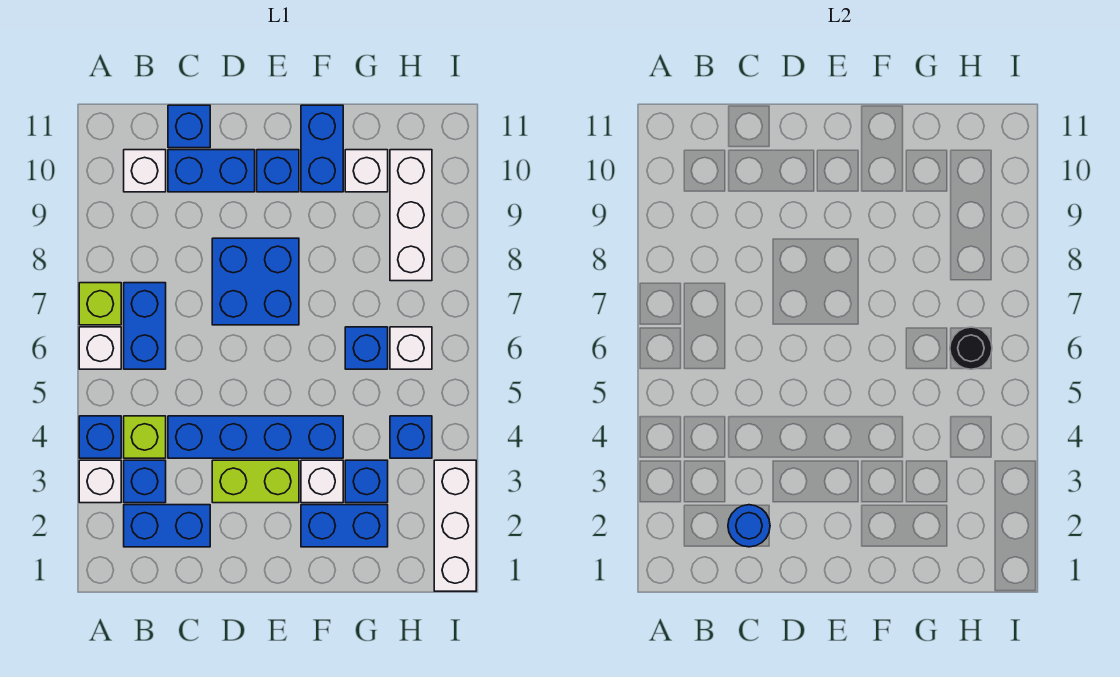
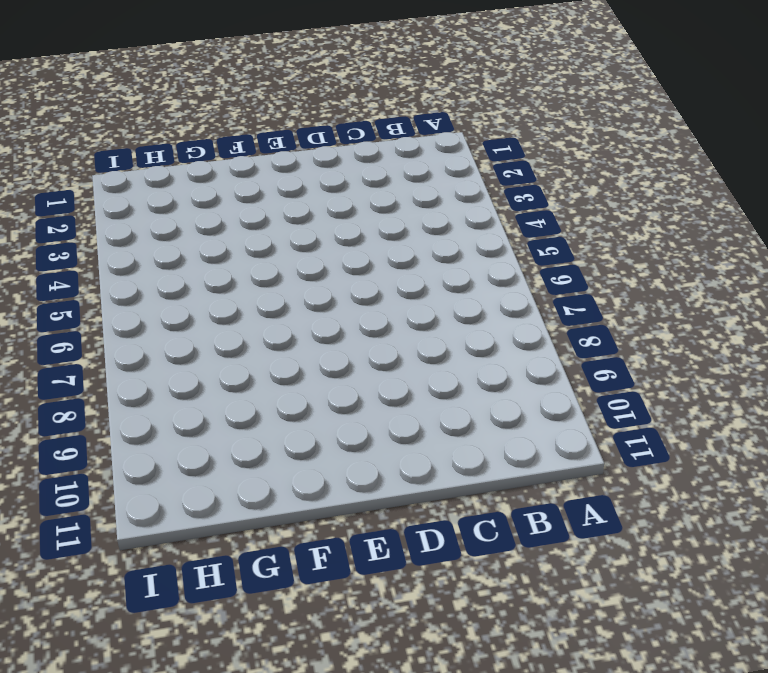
none -> white 1x1 brick [79,460,121,503]
none -> blue 1x1 brick [79,416,121,458]
none -> white 1x1 brick [79,327,121,369]

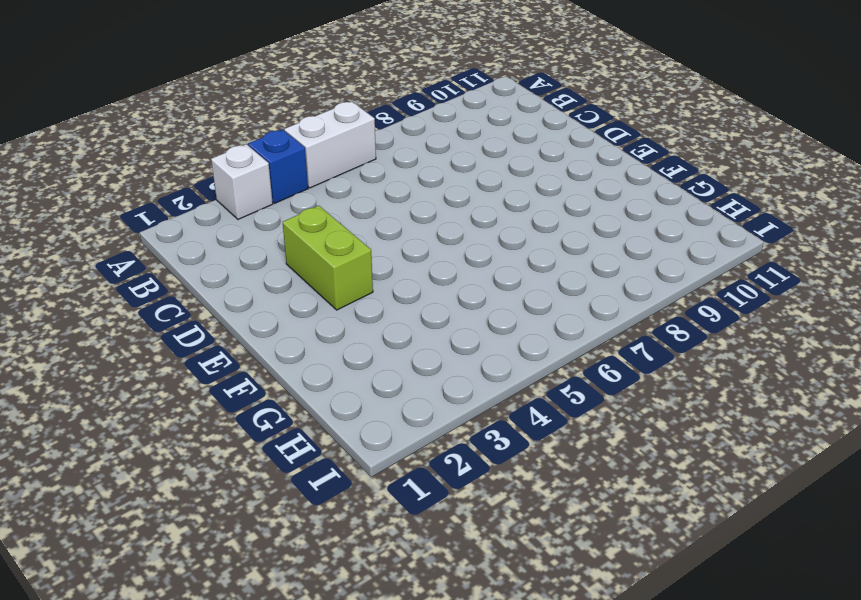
white 1x2 brick [284,101,376,188] -> white 1x1 brick [79,327,121,369]
none -> lime 1x1 brick [79,283,121,325]
none -> blue 1x2 brick [124,505,210,547]
none -> blue 1x1 brick [124,460,166,503]

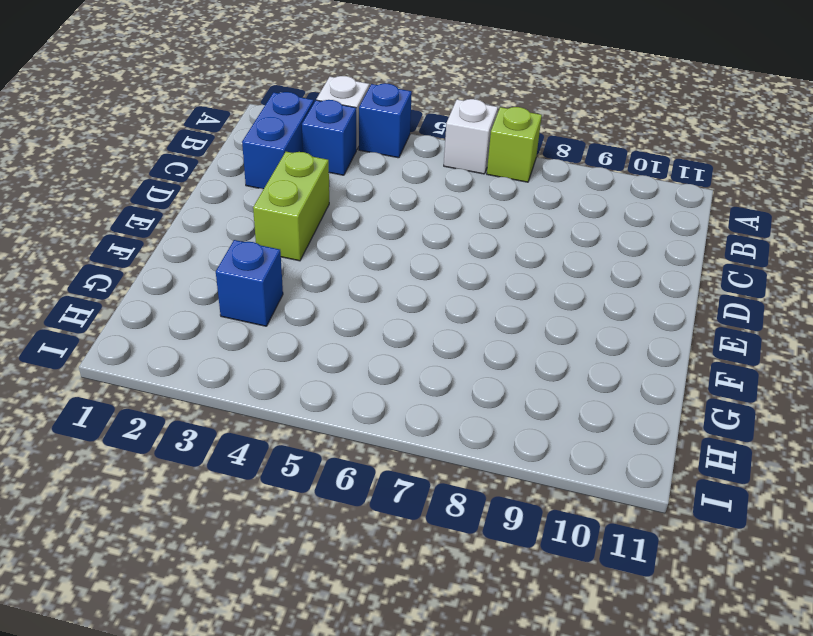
none -> lime 1x1 brick [124,416,166,458]
none -> blue 1x2 brick [124,283,166,369]
none -> white 1x1 brick [124,150,166,192]

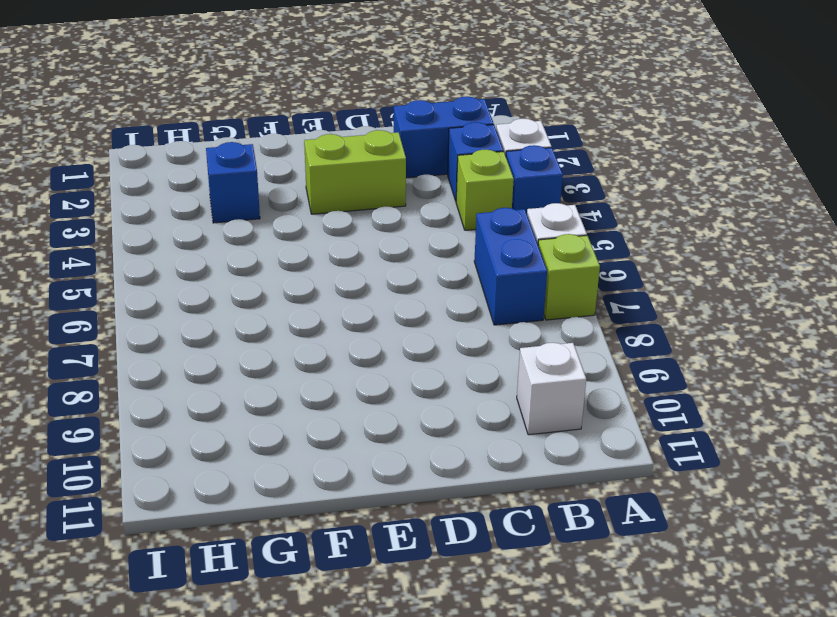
none -> blue 1x4 brick [168,416,343,458]
none -> blue 1x2 brick [168,150,255,192]
none -> blue 1x1 brick [168,105,210,148]

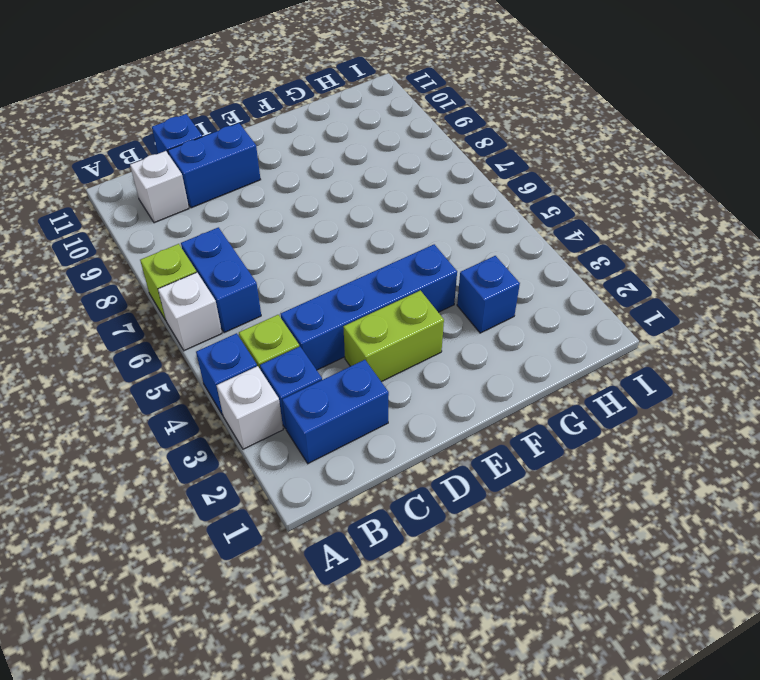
none -> blue 2x2 brick [212,238,299,325]
none -> blue 1x1 brick [257,150,299,192]
none -> blue 1x2 brick [301,505,388,547]

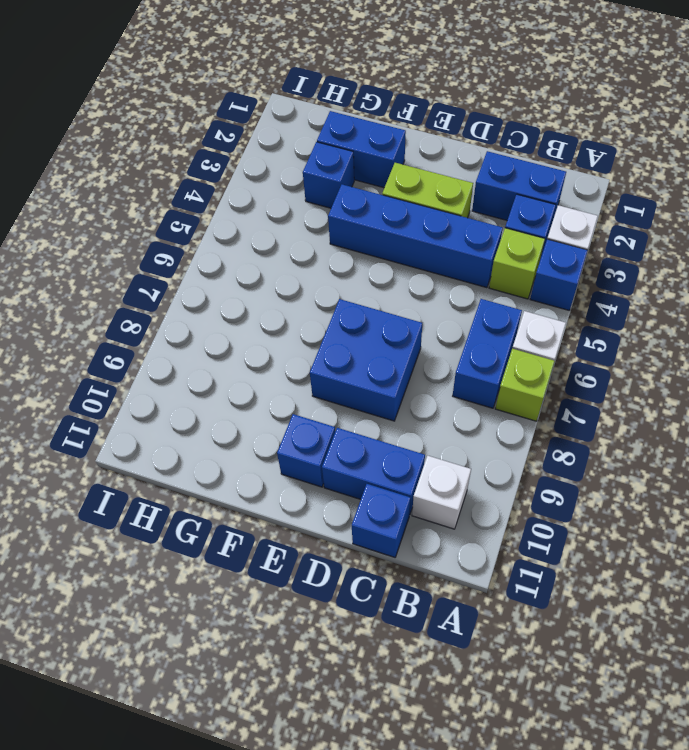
none -> white 1x1 brick [301,460,343,503]
none -> blue 1x2 brick [301,105,343,192]
none -> blue 1x1 brick [345,327,388,369]

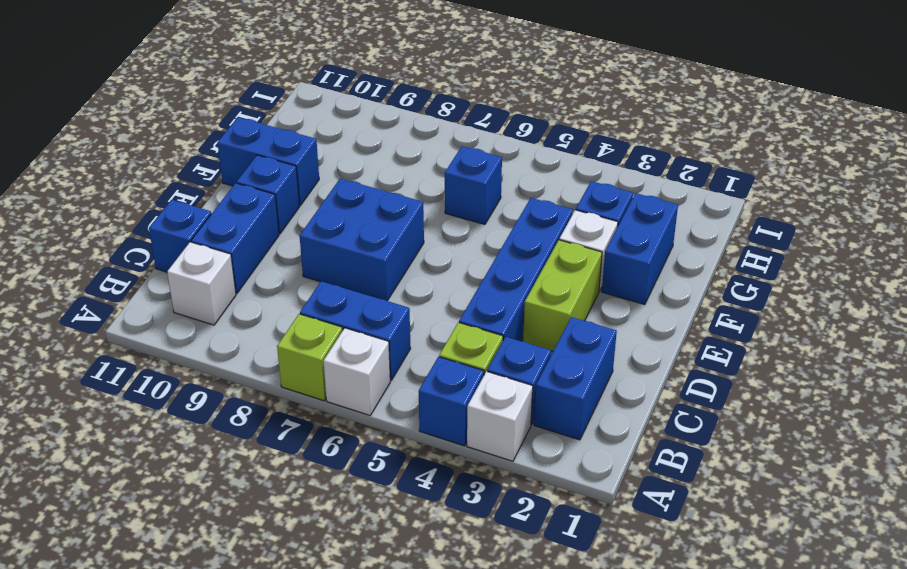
none -> white 1x1 brick [345,150,388,192]
none -> blue 1x1 brick [390,416,432,458]
none -> white 1x1 brick [390,327,432,369]

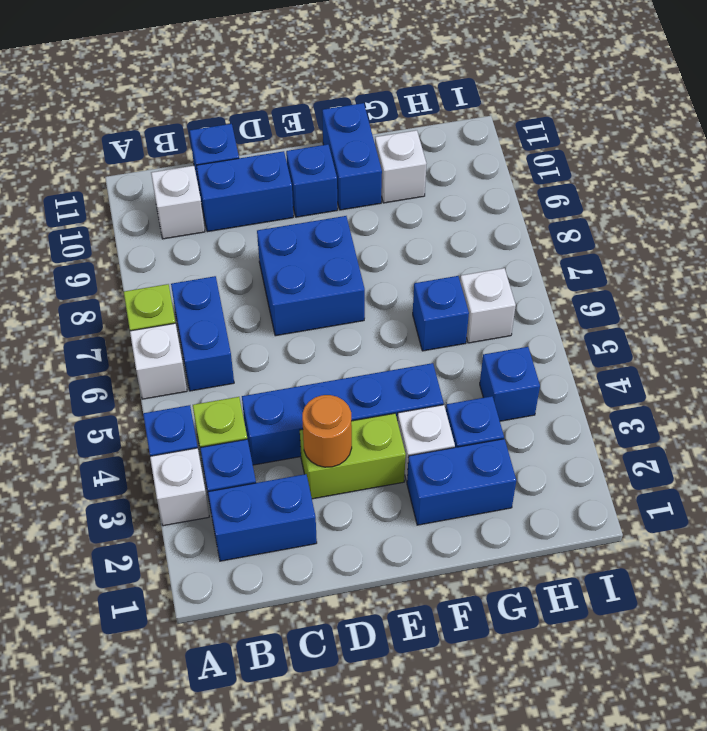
orange 1x1 round brick [302,395,352,467] -> none
none -> white 1x3 brick [390,150,432,281]
none -> white 1x3 brick [434,460,476,591]
none -> blue 1x1 round brick [728,505,770,547]

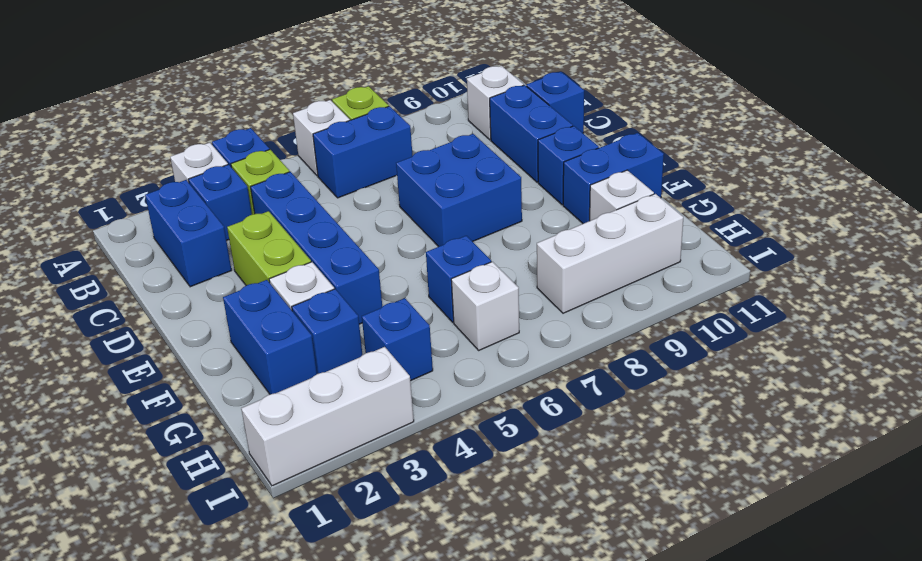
none -> blue 1x1 round brick [728,505,770,547]
none -> black 1x1 round brick [950,327,992,369]

